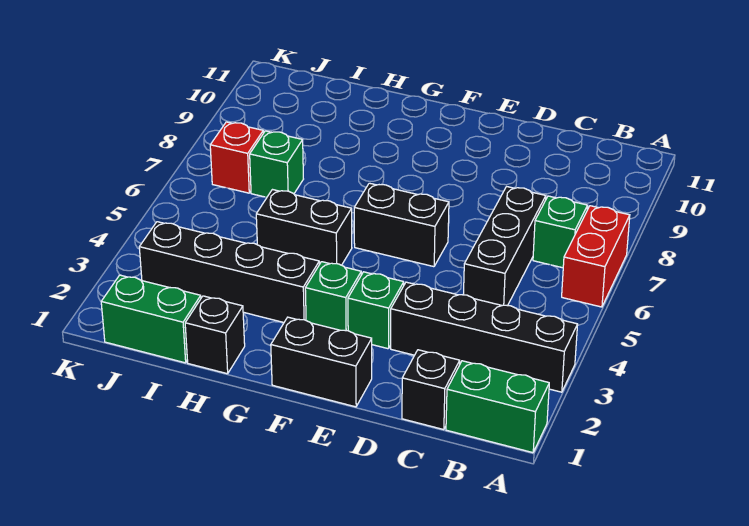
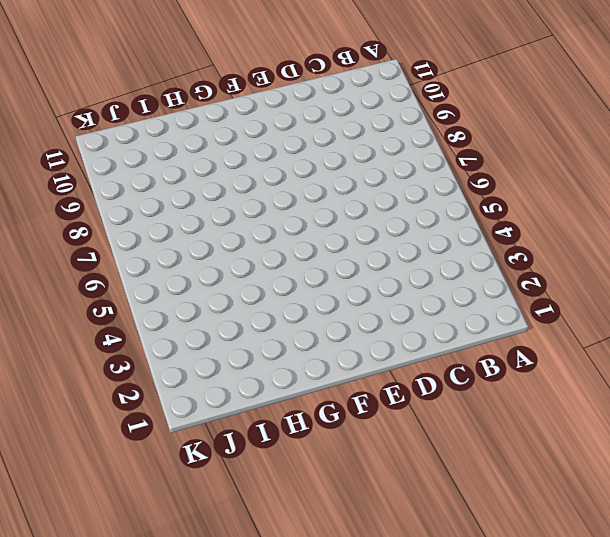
none -> green 1x2 brick [446,361,549,453]
none -> black 1x4 brick [391,282,578,392]
none -> red 1x2 brick [562,206,630,307]

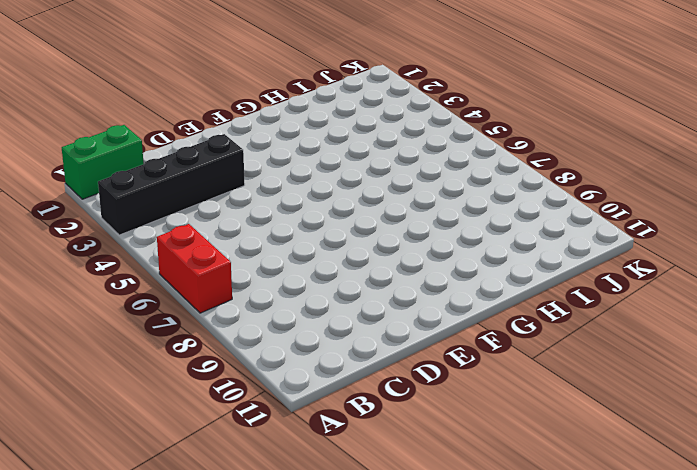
none -> green 1x1 brick [533,196,588,268]
none -> black 1x1 brick [402,350,460,430]
none -> black 1x3 brick [463,187,546,306]

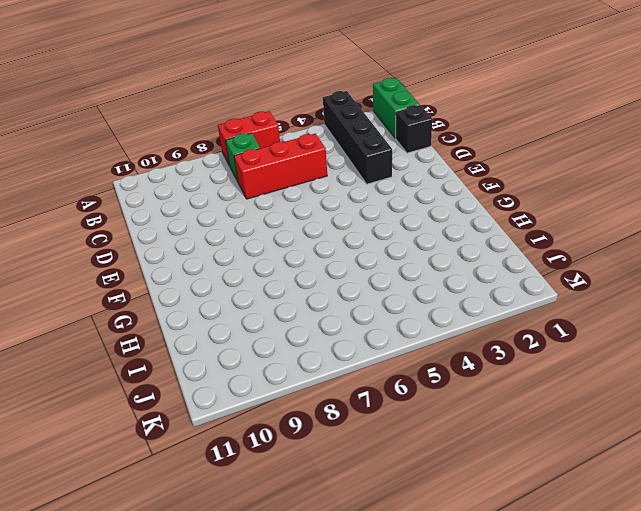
red 1x3 brick [234,133,327,199] -> black 1x3 brick [463,187,546,306]
none -> black 1x2 brick [271,317,372,407]
none -> green 1x1 brick [348,272,404,349]
none -> black 1x2 brick [354,183,449,267]

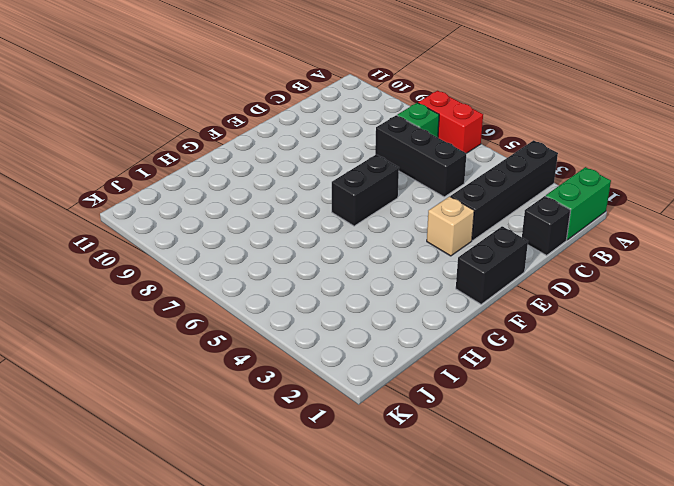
tan 1x1 brick [427,196,474,256] -> green 1x1 brick [348,272,404,349]
none -> green 1x1 brick [305,262,361,331]
none -> black 1x4 brick [139,222,319,322]
none -> black 1x2 brick [256,190,352,265]

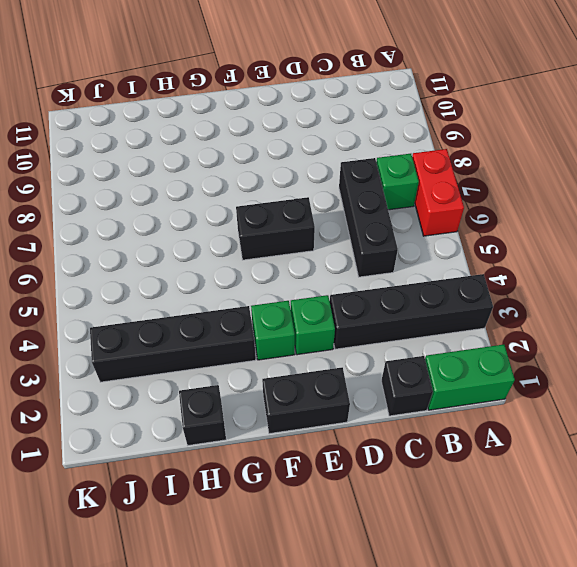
none -> black 1x2 brick [256,190,352,265]
none -> green 1x2 brick [101,275,201,363]
none -> green 1x1 brick [250,131,303,197]

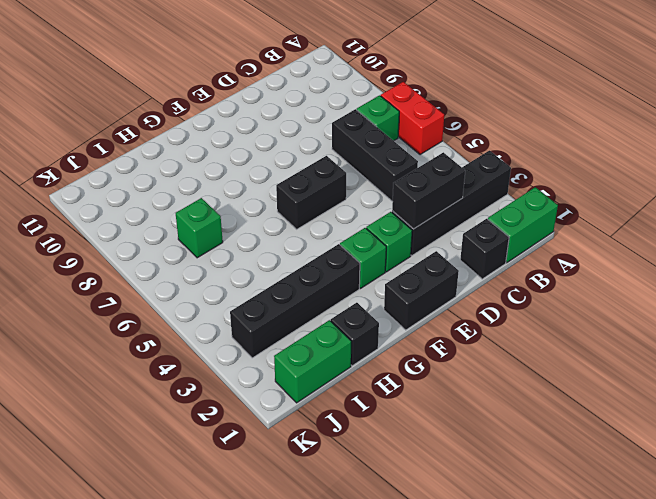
black 1x2 brick [392,152,465,229] -> black 1x2 brick moved to [256,190,352,265]
none -> red 1x1 brick [210,122,263,193]

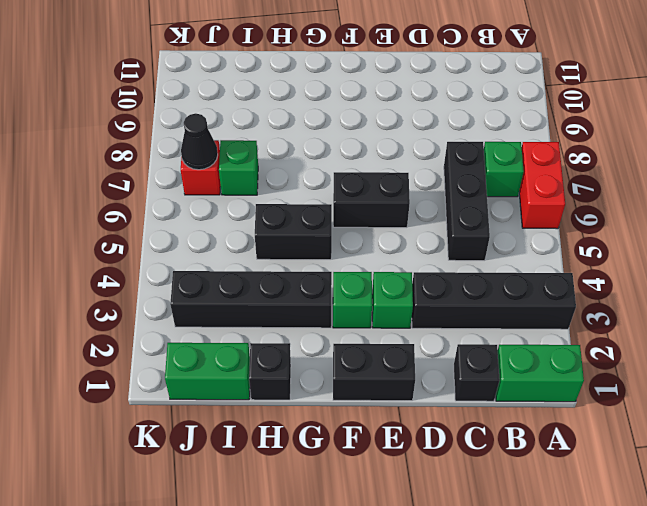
black 1x1 cone [181,113,218,170] -> none

